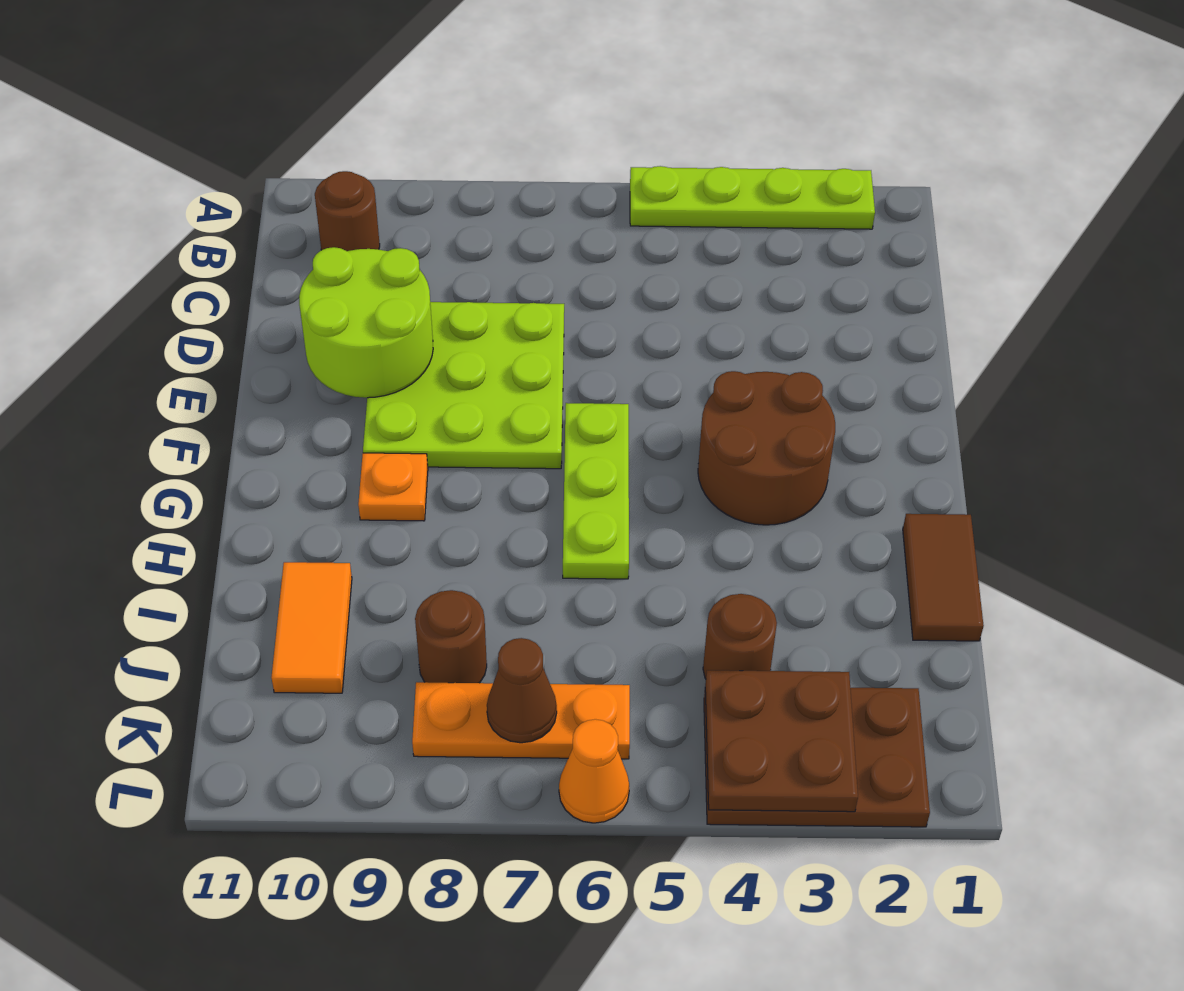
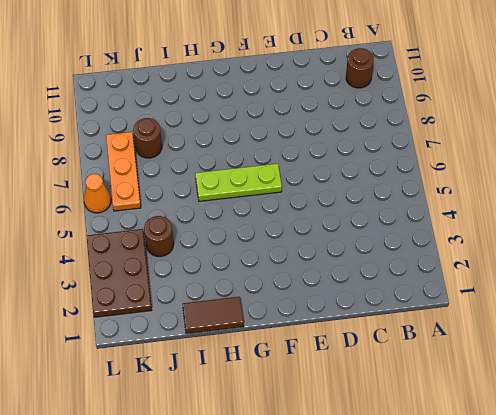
none -> lime 1x4 plate [630,166,875,229]
none -> lime 3x3 plate [363,302,564,469]
none -> brown 2x2 round brick [698,371,835,525]

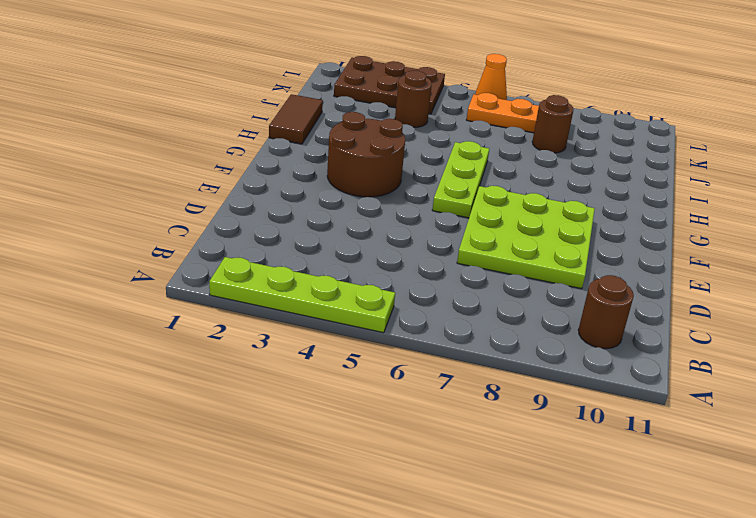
none -> orange 1x1 plate [358,453,428,521]
none -> orange 1x2 tile [271,562,352,693]
none -> lime 2x2 round brick [299,247,433,398]

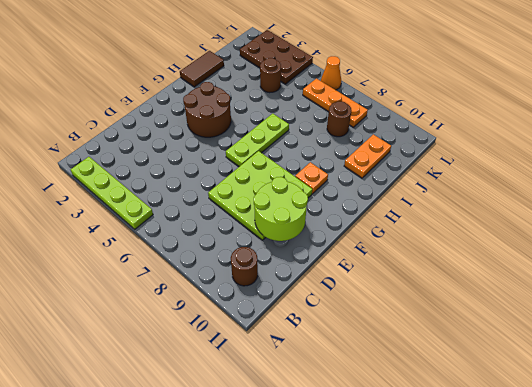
orange 1x2 plate [344,134,391,178] -> orange 1x2 tile [271,562,352,693]
none -> brown 2x2 plate [705,670,858,812]
none -> brown 1x1 cone [487,638,557,743]

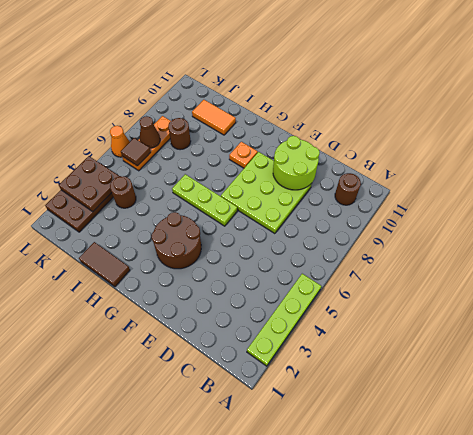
brown 1x1 tile [121,138,151,166] -> none

